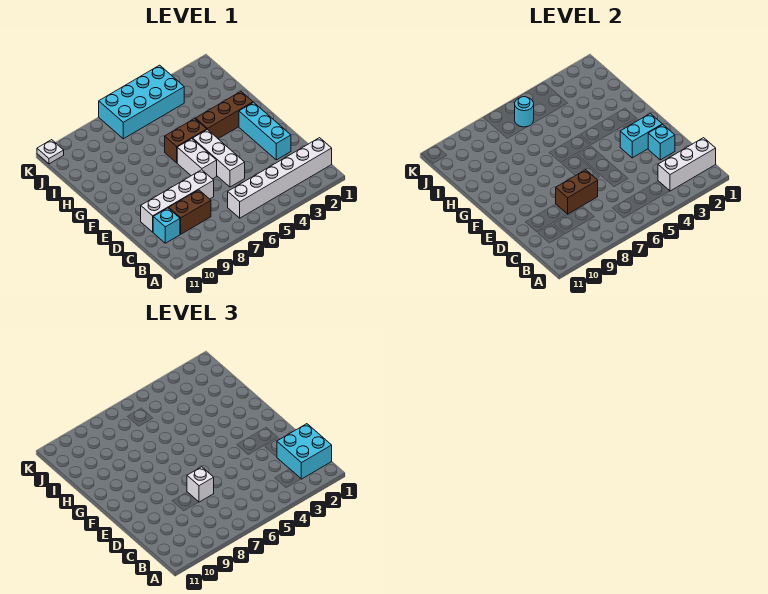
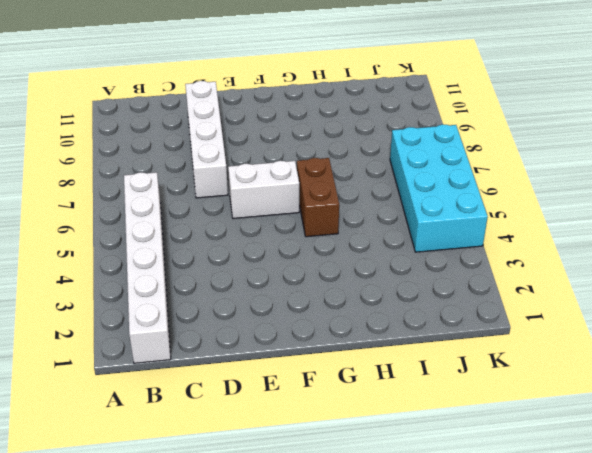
none -> brown 1x2 brick [169,190,211,234]
none -> cyan 1x1 brick [153,208,180,243]
none -> cyan 1x3 brick [239,102,291,160]

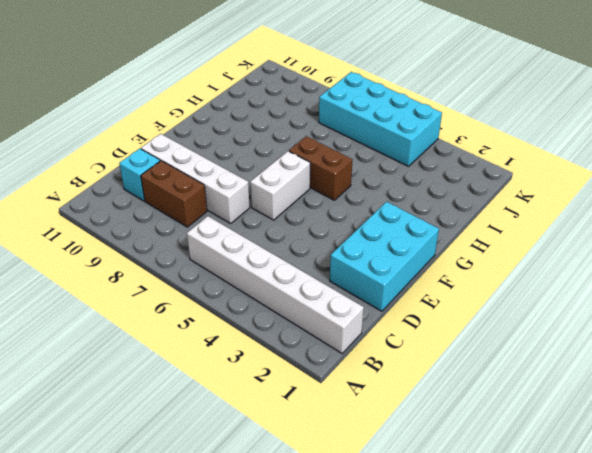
cyan 2x3 brick [330,202,439,311] -> cyan 1x3 brick [239,102,291,160]
none -> white 1x3 brick [193,130,245,187]
none -> brown 1x3 brick [195,92,253,139]
none -> white 1x1 plate [37,140,64,164]

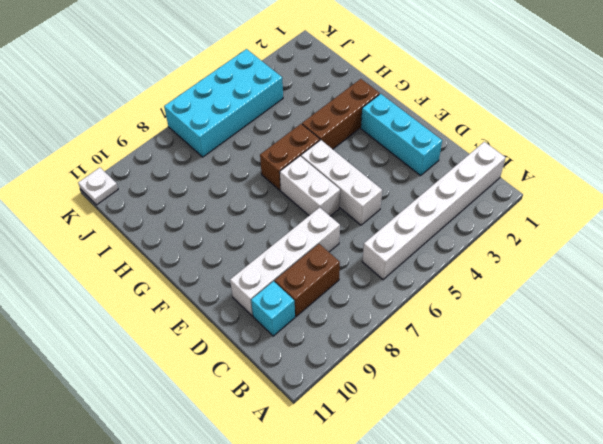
none -> white 1x3 brick [658,138,716,191]
none -> cyan 1x1 brick [648,125,675,160]
none -> brown 1x2 brick [556,170,598,214]

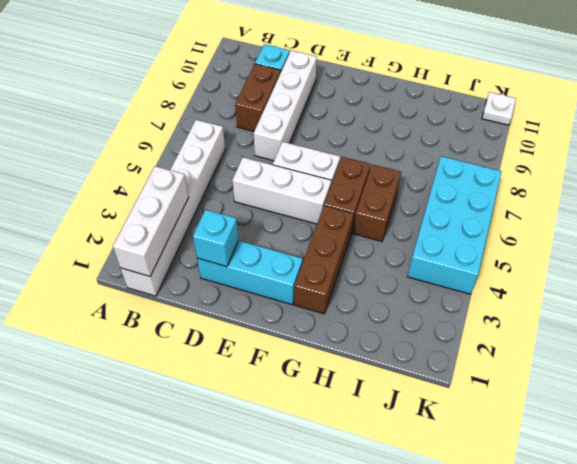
brown 1x2 brick [353,164,401,241] -> brown 1x2 brick moved to [556,170,598,214]
none -> cyan 1x2 brick [620,114,662,158]
none -> cyan 1x1 round brick [515,97,534,127]
none -> cyan 2x2 brick [277,424,332,479]

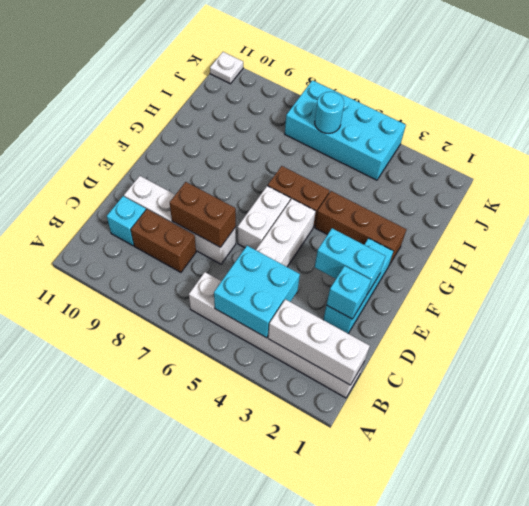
cyan 2x2 brick [214,246,300,338] -> cyan 2x2 brick moved to [277,424,332,479]
none -> white 1x1 brick [187,467,214,502]

